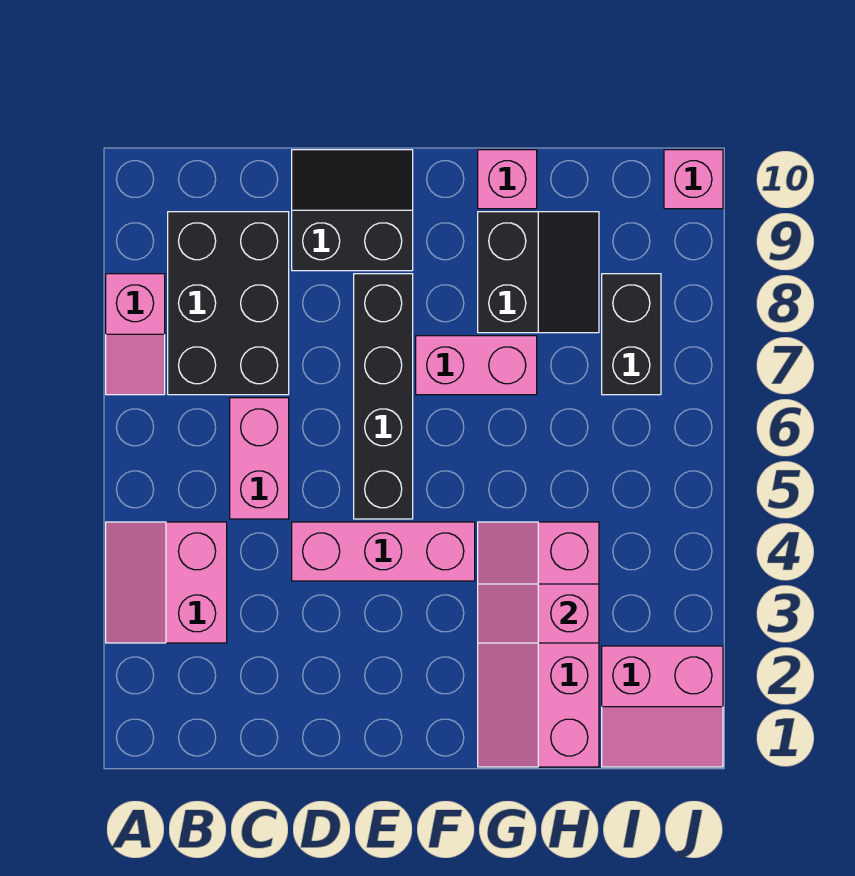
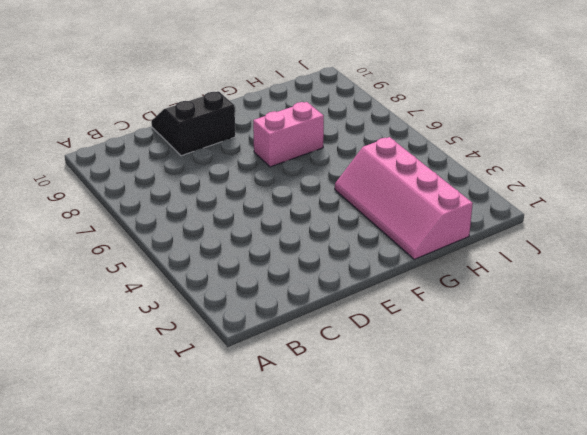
none -> pink 2x2 slope [106,522,227,643]
none -> pink 1x2 slope [106,274,165,395]
none -> black 2x3 brick [168,212,289,395]

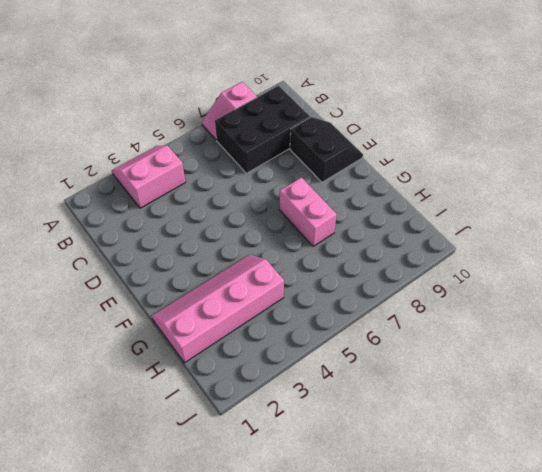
none -> pink 1x2 brick [230,398,289,519]
none -> pink 1x3 brick [292,522,475,581]
none -> black 1x4 brick [354,274,413,519]

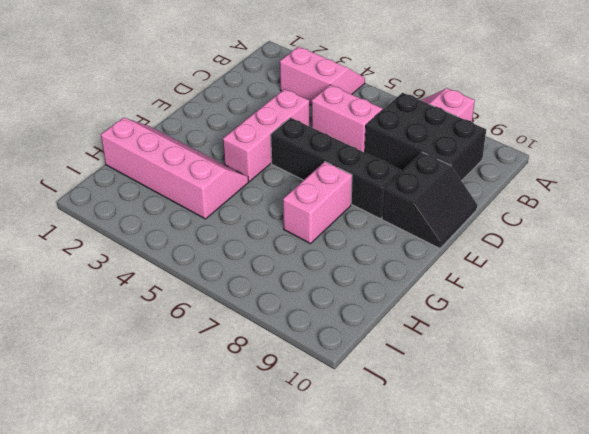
none -> black 2x2 slope [478,212,599,333]
none -> pink 1x1 brick [478,150,537,209]
none -> pink 2x2 slope [602,646,723,767]

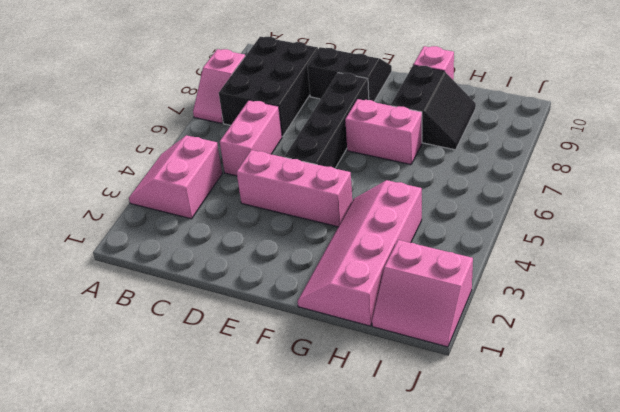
none -> black 1x2 brick [602,274,661,395]
none -> pink 1x1 brick [664,150,723,209]
none -> pink 1x2 slope [478,584,599,643]

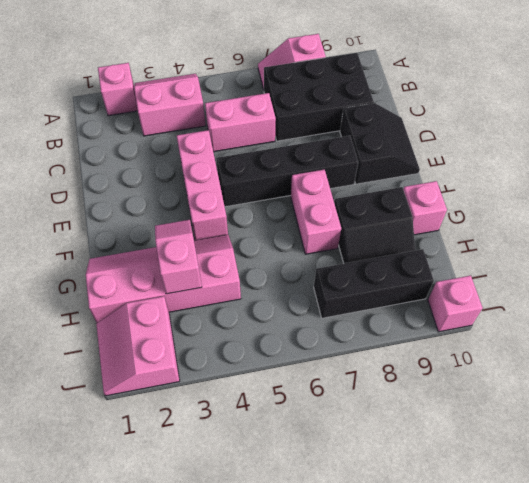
pink 1x1 brick [98,63,138,116] -> none
black 1x3 brick [314,249,434,318] -> black 1x2 brick [602,274,661,395]

